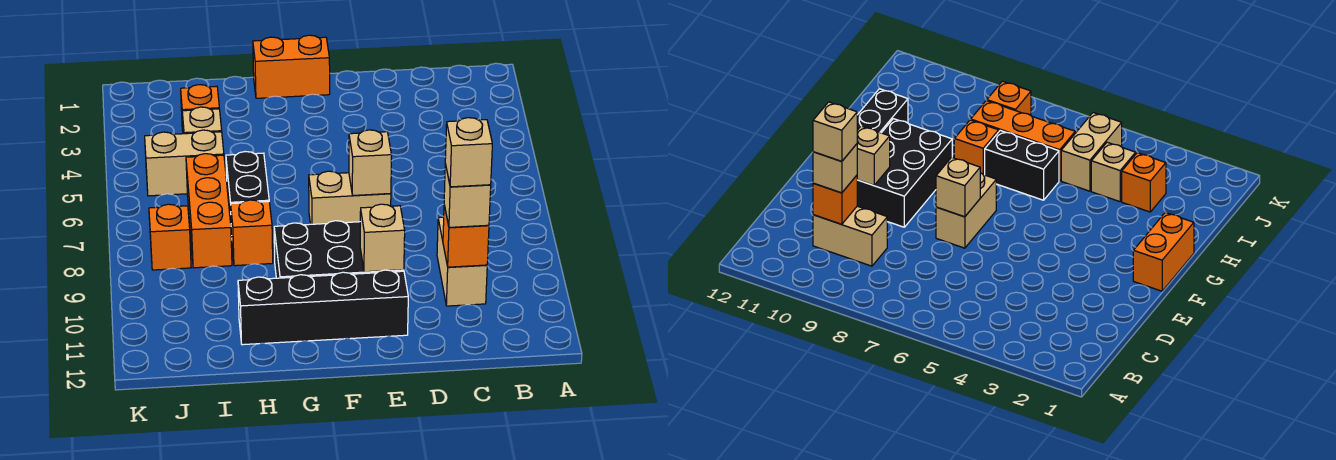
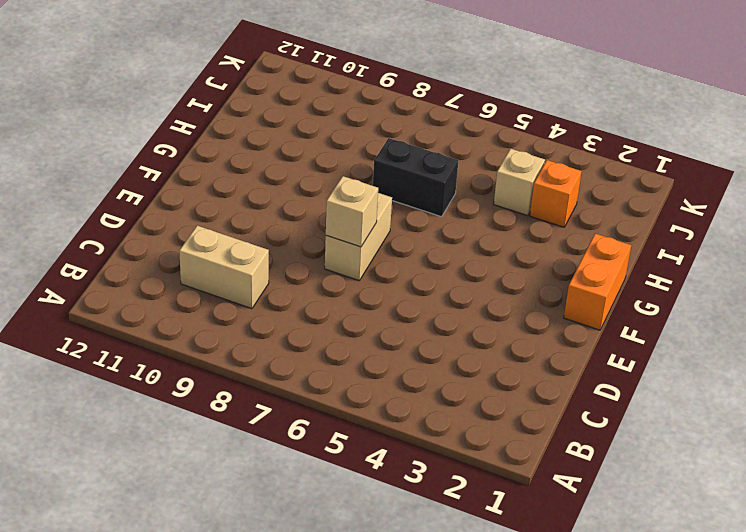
none -> black 2x3 brick [274,221,404,278]
none -> black 1x4 brick [238,270,408,345]
none -> orange 1x1 brick [231,200,273,266]

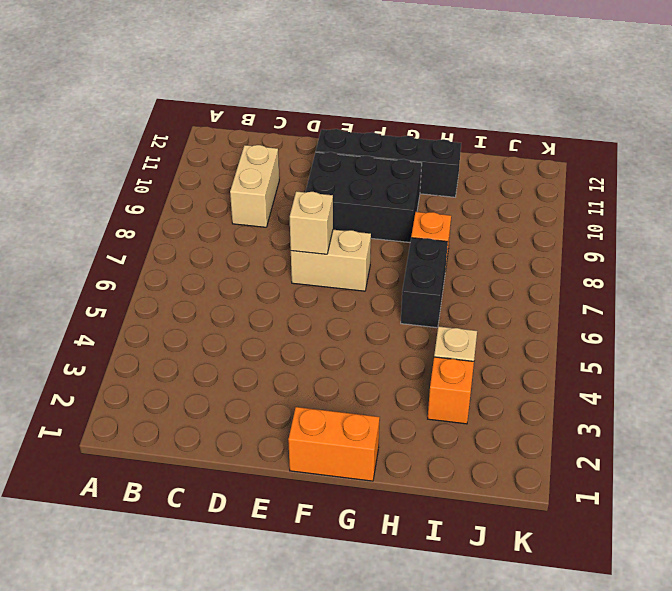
none -> tan 1x2 brick [145,130,224,196]
none -> orange 1x3 brick [186,154,232,268]
none -> orange 1x1 brick [149,204,191,270]

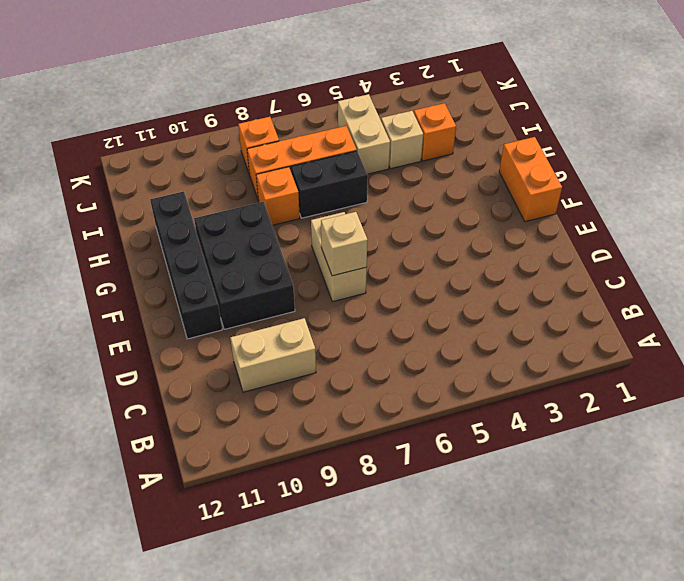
none -> orange 1x1 brick [443,205,489,267]
none -> tan 1x1 brick [360,204,405,272]
none -> tan 1x1 brick [444,164,491,227]

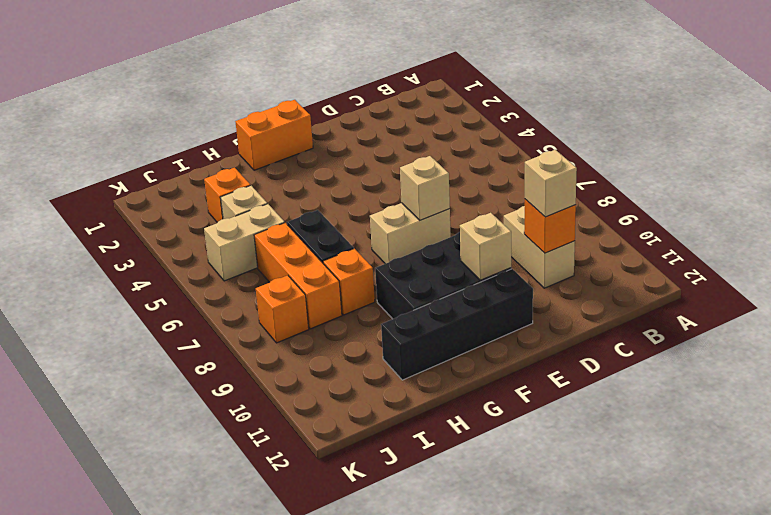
none -> tan 1x1 brick [445,118,492,187]

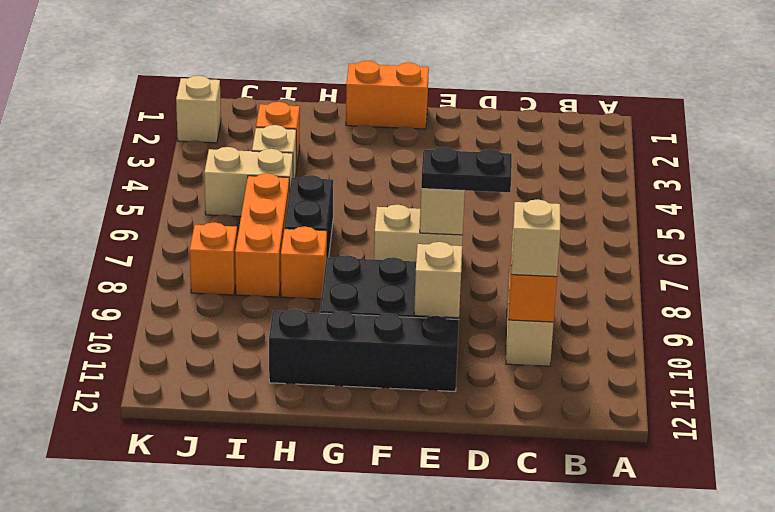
black 1x2 plate [421,147,512,192] -> none
tan 1x1 brick [176,76,221,143] -> tan 1x1 brick moved to [445,118,492,187]

